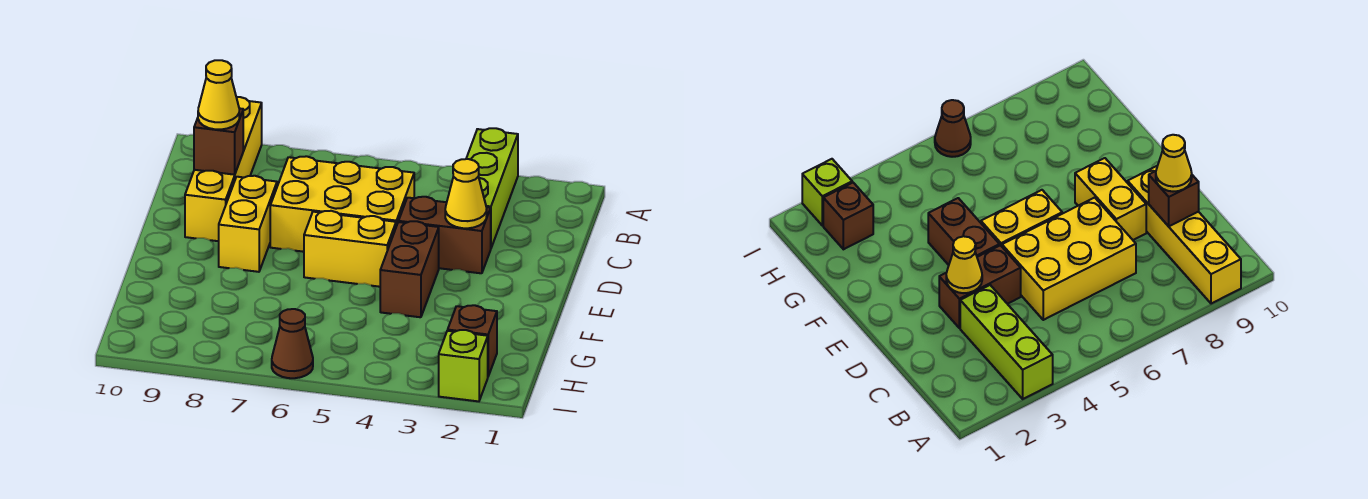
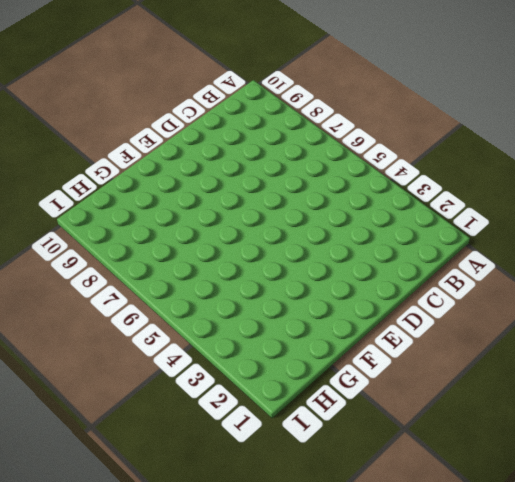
none -> lime 1x3 brick [466,128,518,248]
none -> yellow 1x4 brick [185,97,262,241]
none -> yellow 2x3 brick [270,156,414,252]

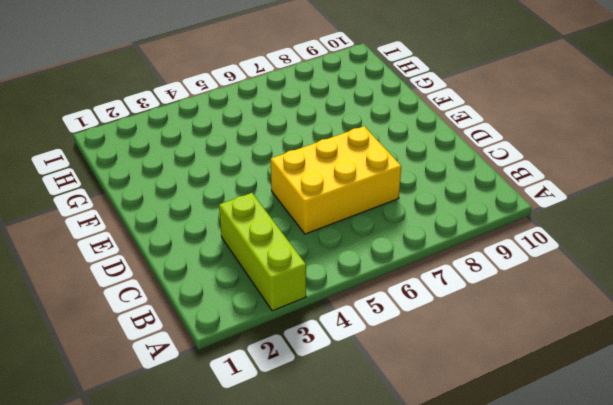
none -> yellow 1x4 brick [185,97,262,241]
none -> brown 1x2 brick [399,197,491,273]
none -> yellow 1x2 brick [219,176,277,272]

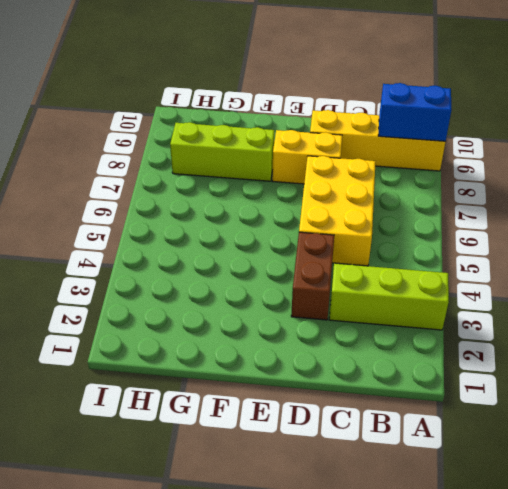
blue 1x2 brick [378,83,452,141] -> none
lime 1x3 brick [170,122,275,181] -> none
none -> brown 1x2 brick [380,221,439,317]
none -> yellow 1x2 brick [304,211,396,287]
none -> brown 1x1 brick [448,305,497,376]

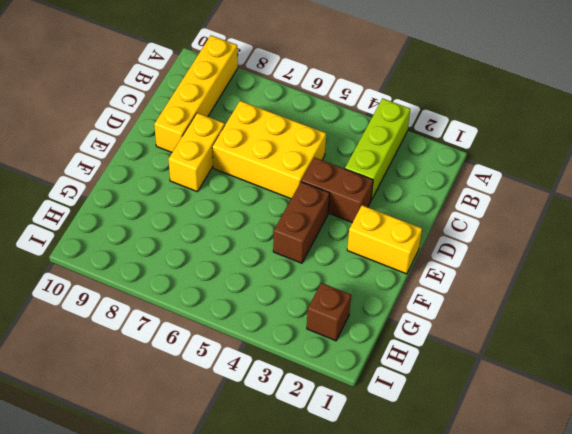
yellow 1x2 brick [347,205,422,274] -> yellow 1x2 brick moved to [304,211,396,287]
none -> lime 1x1 brick [439,330,488,401]
none -> brown 1x1 cone [272,309,313,378]
none -> brown 1x1 brick [194,108,243,175]

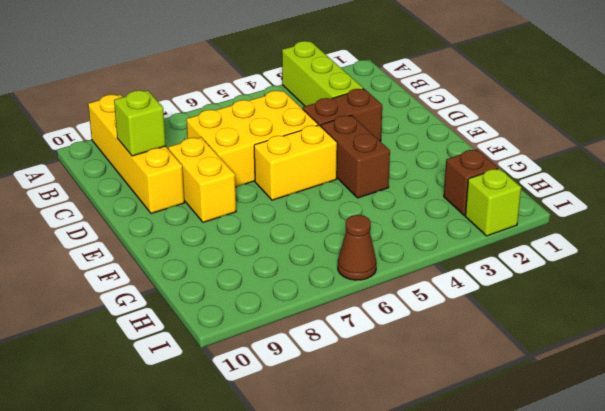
lime 1x1 brick [114,90,166,156] -> brown 1x1 brick [194,108,243,175]
none -> yellow 1x1 cone [445,159,487,228]
none -> yellow 1x1 cone [198,60,239,130]

